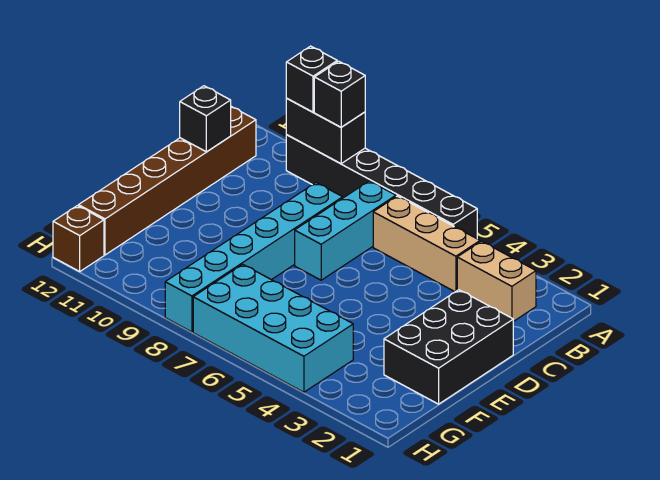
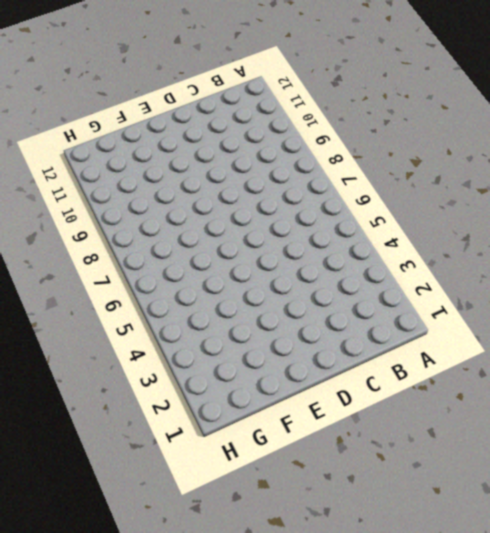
none -> black 1x6 brick [286,135,477,239]
none -> tan 1x2 brick [457,241,536,321]
none -> tan 1x3 brick [373,196,480,292]

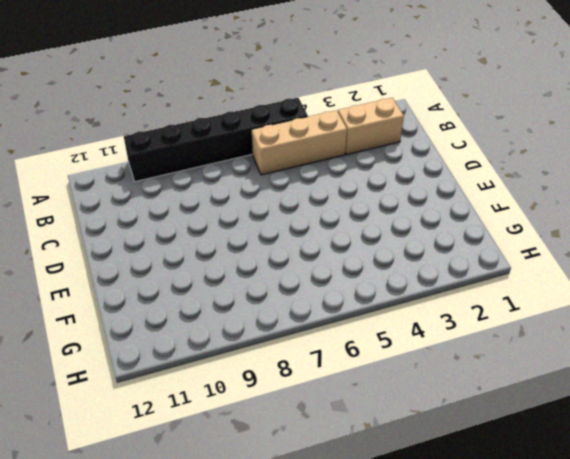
none -> cyan 1x3 brick [295,181,396,280]
none -> brown 1x6 brick [78,107,256,255]
none -> cyan 1x6 brick [165,183,343,332]

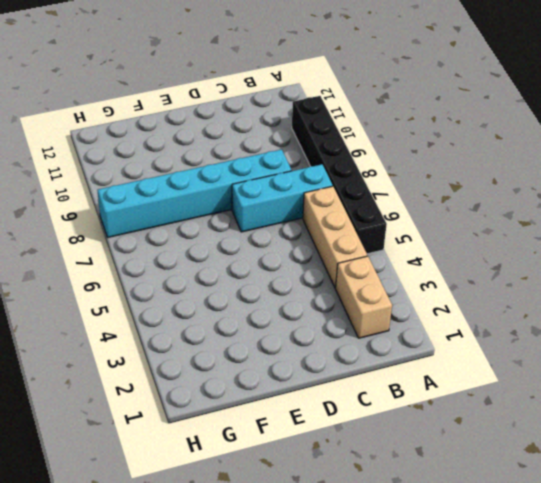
none -> brown 1x6 brick [78,107,256,255]
none -> black 2x3 brick [384,290,513,404]
none -> cyan 2x4 brick [193,264,353,392]

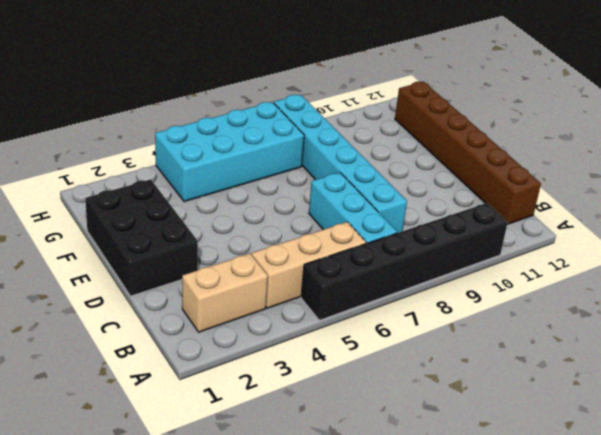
none -> brown 1x1 brick [53,206,104,271]
none -> black 1x2 brick [286,99,365,164]
none -> black 1x1 brick [180,86,231,152]

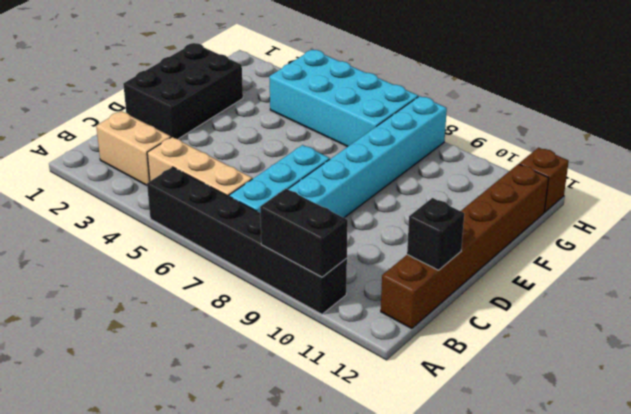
none -> black 1x1 brick [314,61,365,127]
none -> black 1x1 brick [286,46,337,112]

